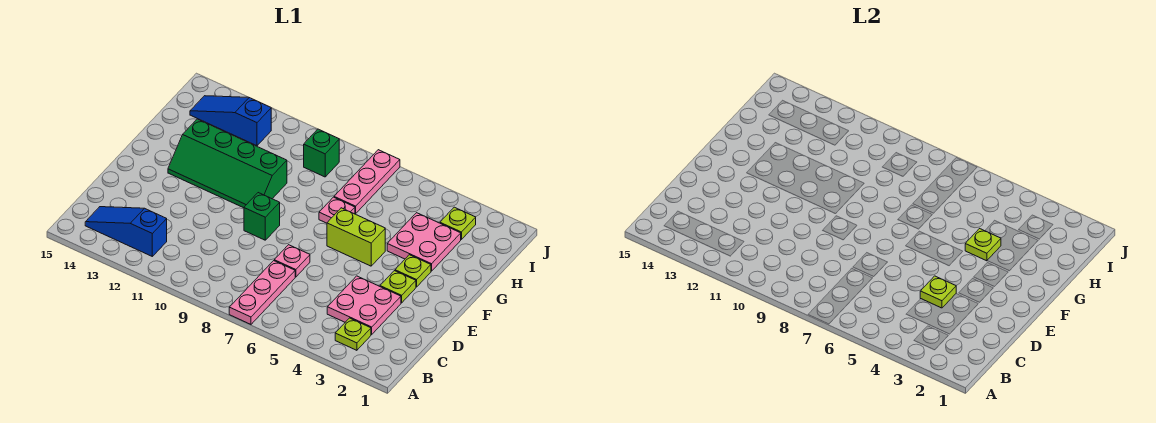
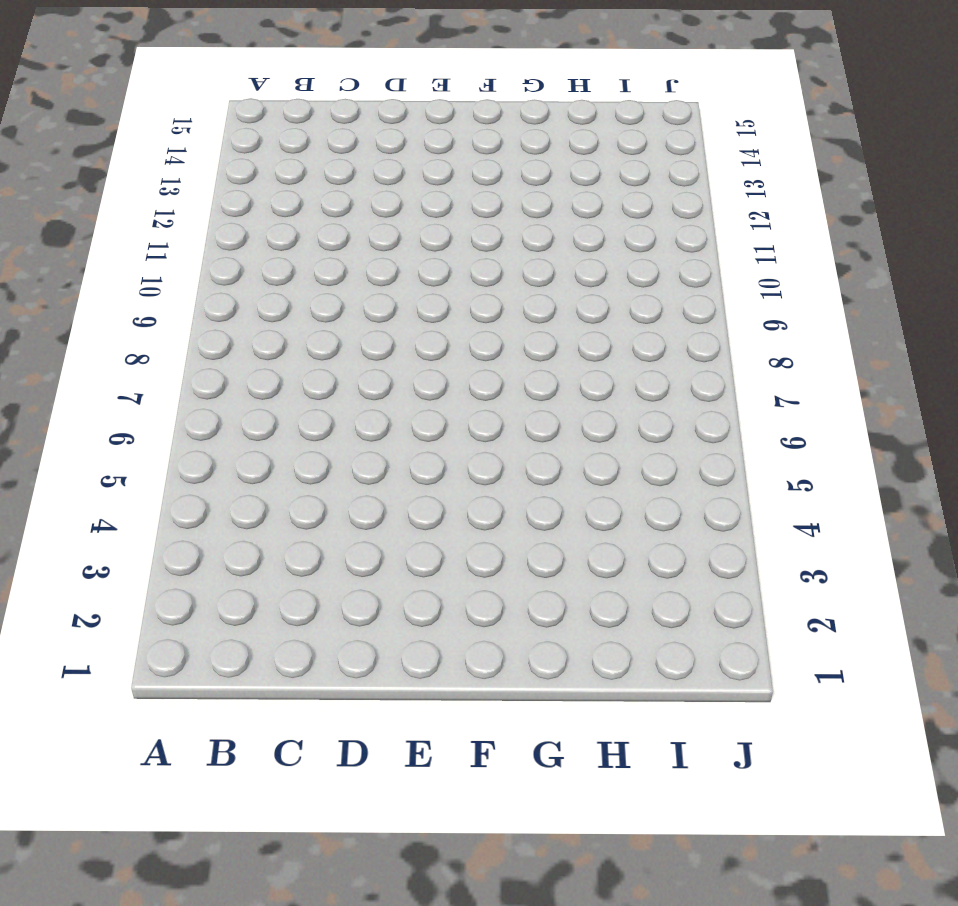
none -> pink 1x3 plate [229,261,295,324]
none -> lime 1x1 plate [335,318,371,350]
none -> blue 1x3 slope [85,207,167,256]

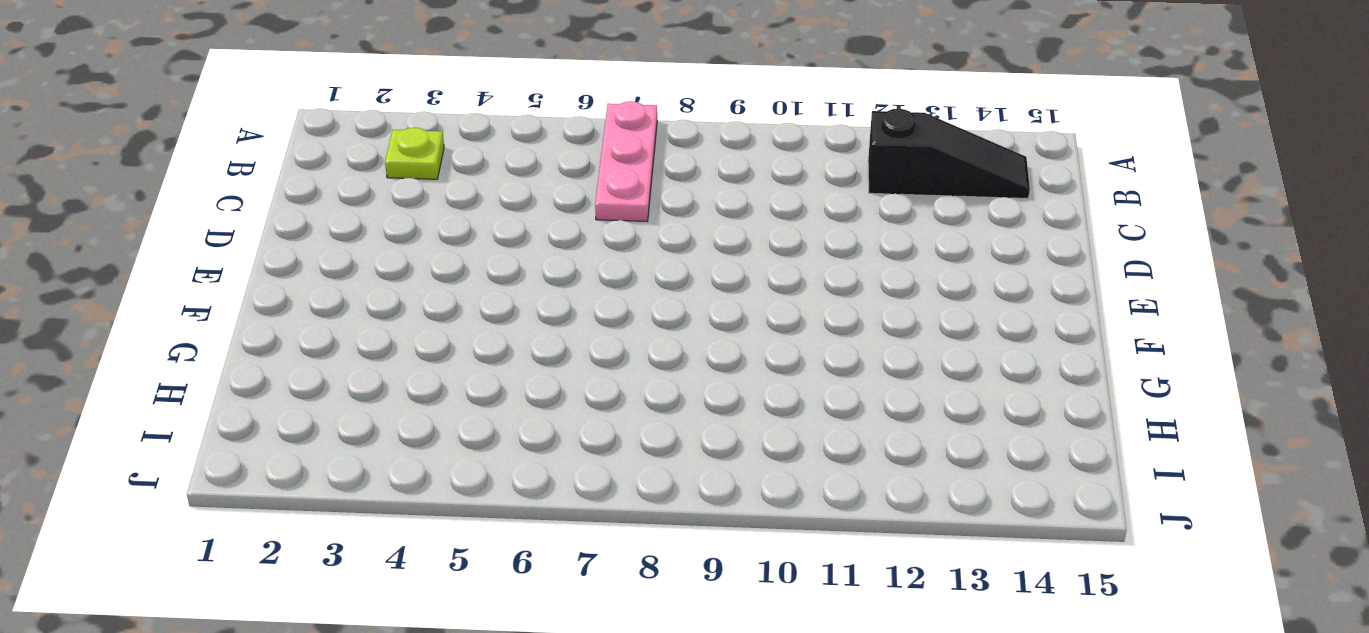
black 1x3 slope [868,109,1030,199] -> blue 1x3 slope [85,207,167,256]
none -> pink 2x2 plate [327,276,401,334]
none -> pink 1x1 plate [274,245,310,277]
none -> lime 1x1 plate [380,271,416,303]

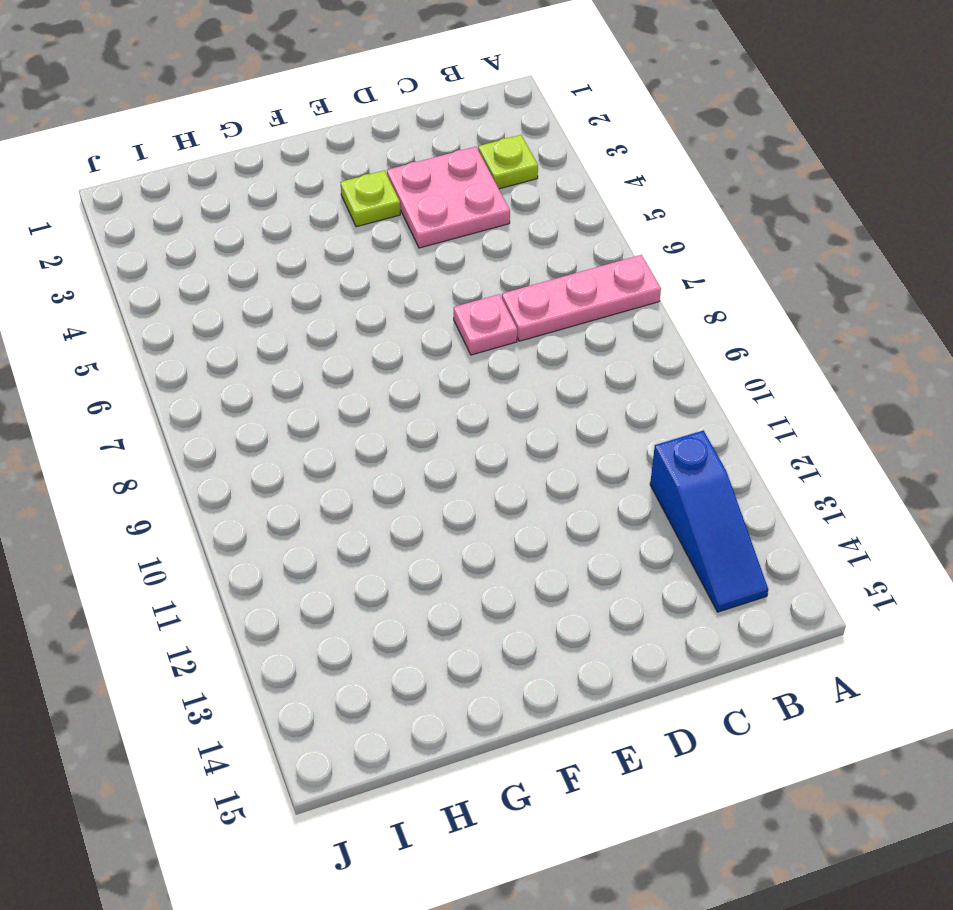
none -> green 1x1 brick [244,193,280,240]
none -> lime 1x1 plate [395,255,431,287]
none -> lime 1x2 brick [327,208,385,266]

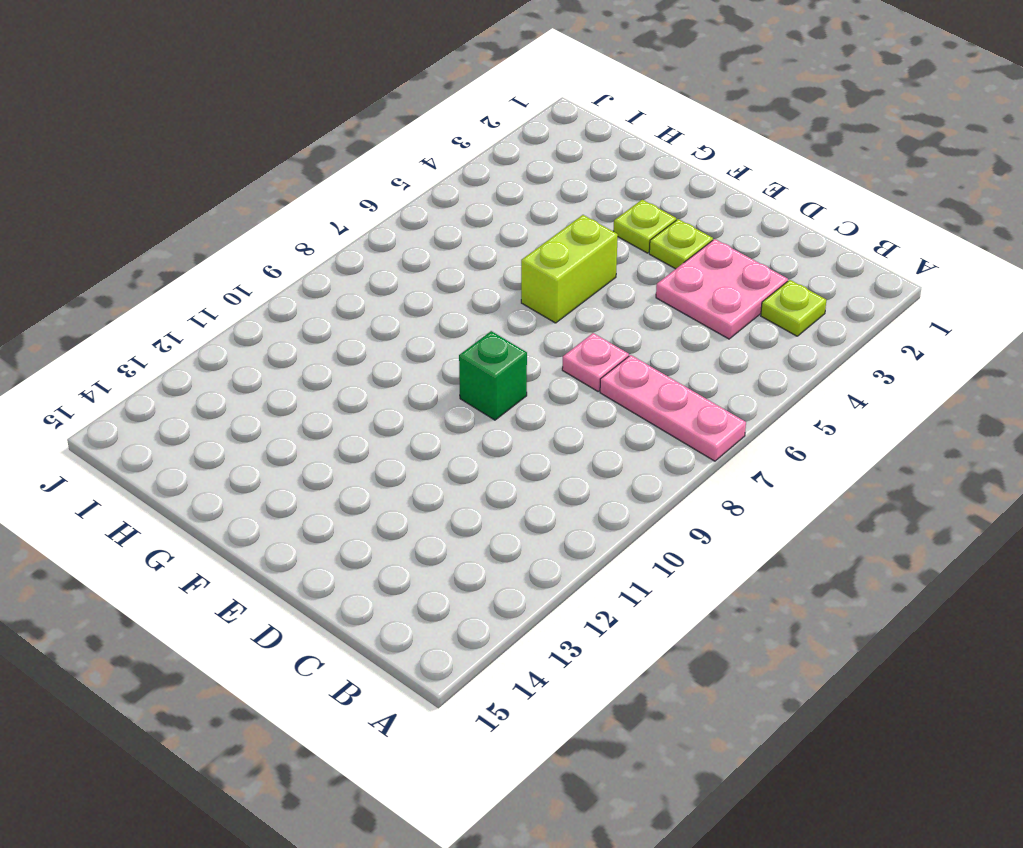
none -> blue 1x3 slope [85,207,167,256]
none -> green 2x4 slope [168,119,287,208]
none -> pink 2x2 plate [387,213,461,271]

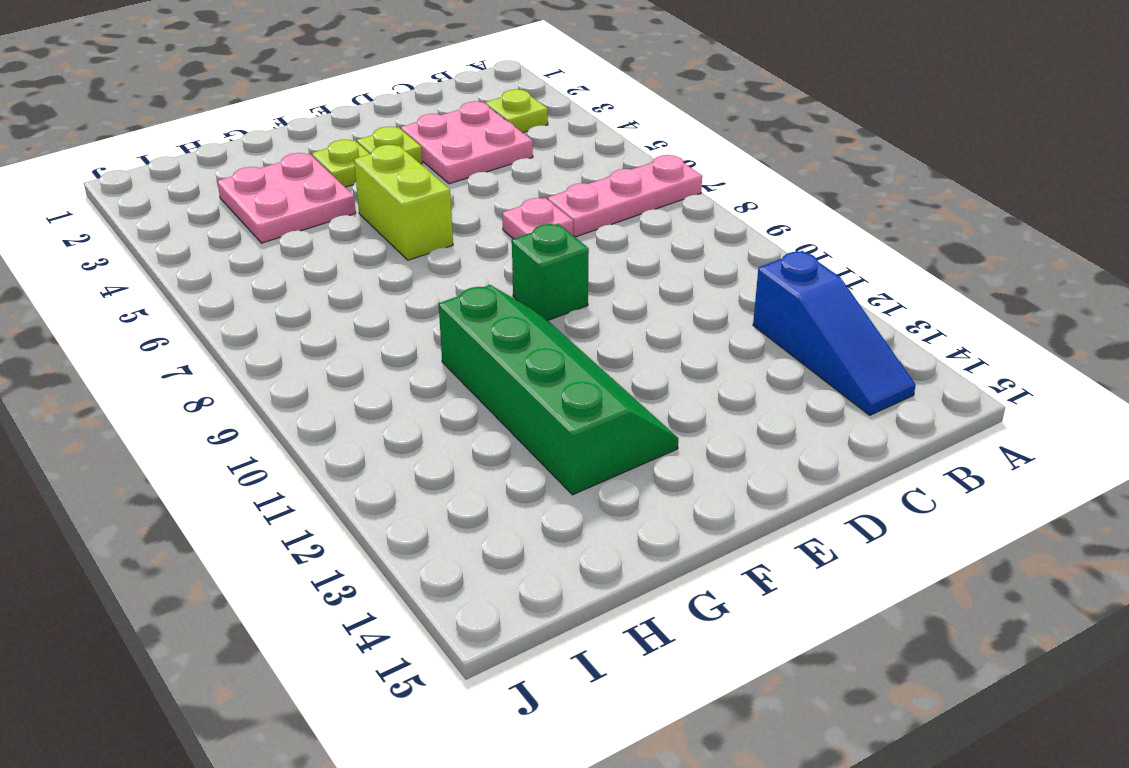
none -> pink 1x1 plate [319,197,355,223]
none -> pink 1x3 plate [334,150,400,214]
none -> lime 1x1 plate [440,207,476,240]

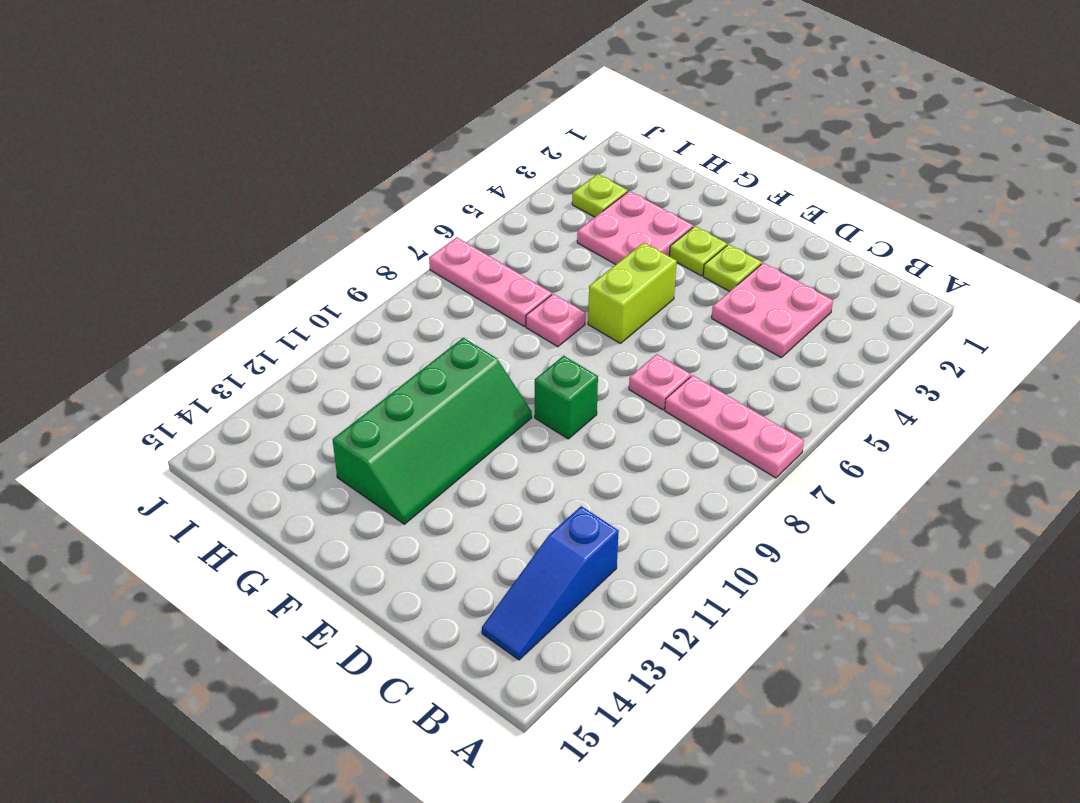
none -> lime 1x1 plate [335,318,371,350]
none -> green 1x1 brick [304,129,339,177]
none -> blue 1x3 slope [190,96,271,146]

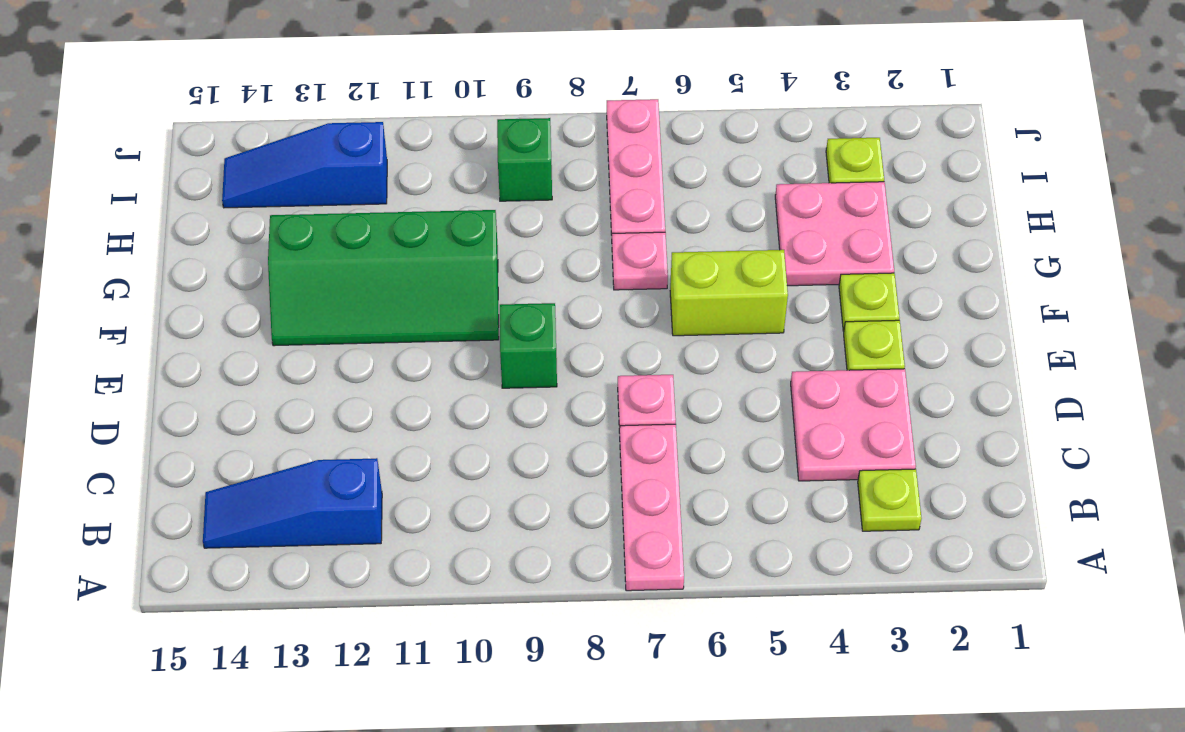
none -> lime 1x1 plate [920,276,956,308]
none -> lime 1x1 plate [965,229,1001,261]

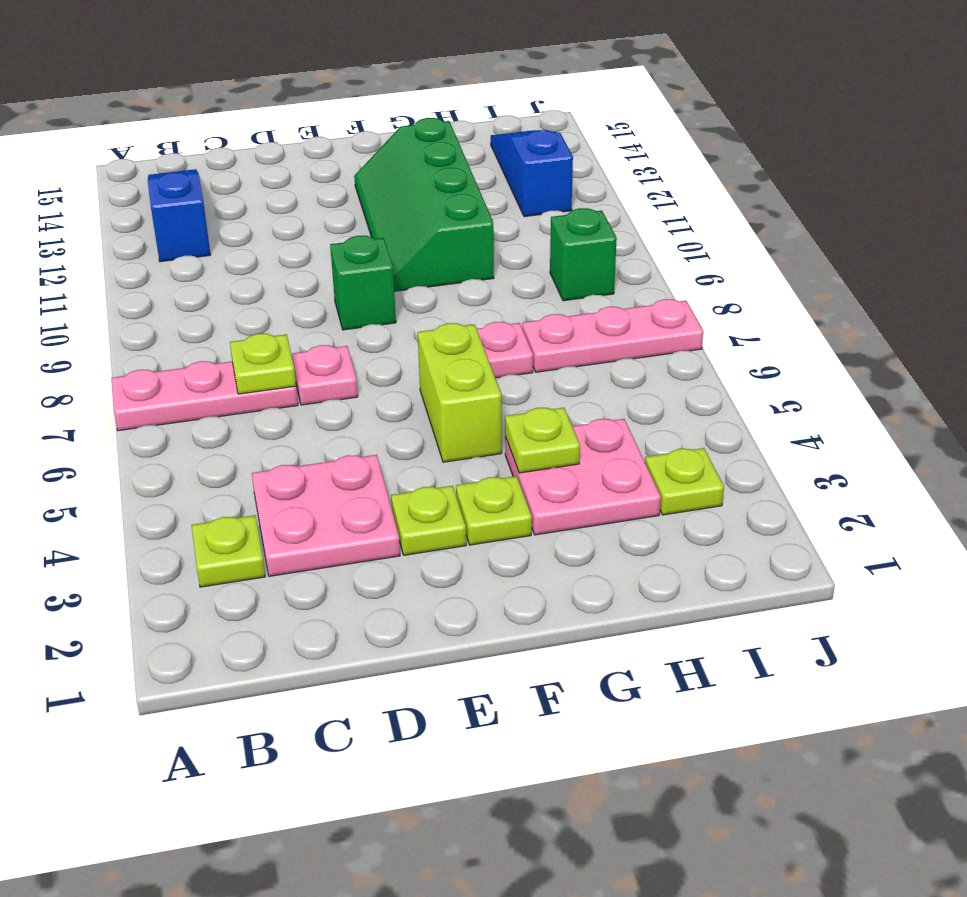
lime 1x1 plate [230,334,296,394] -> lime 1x1 plate moved to [920,276,956,308]

